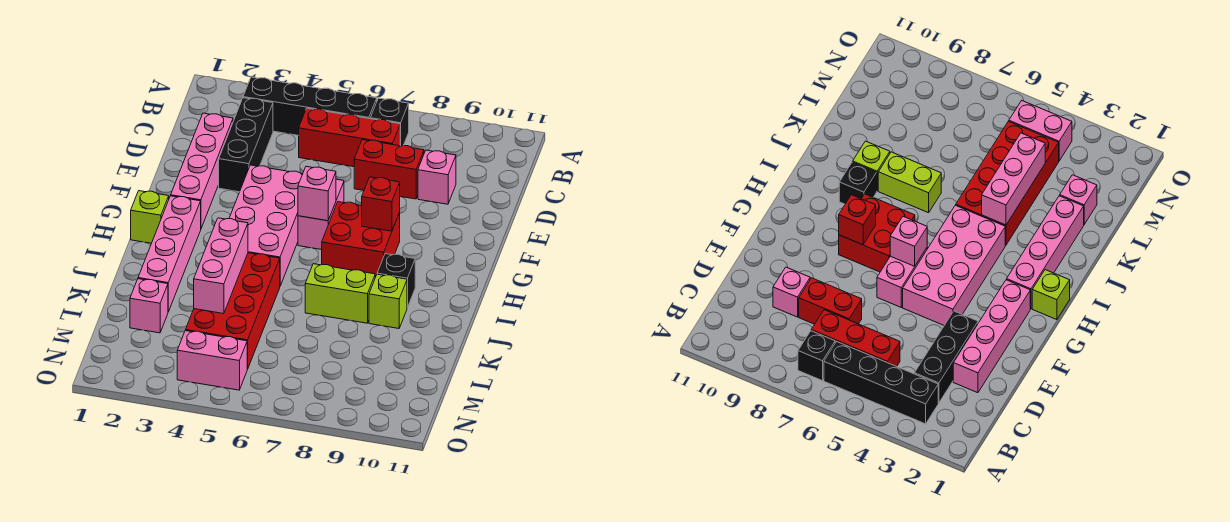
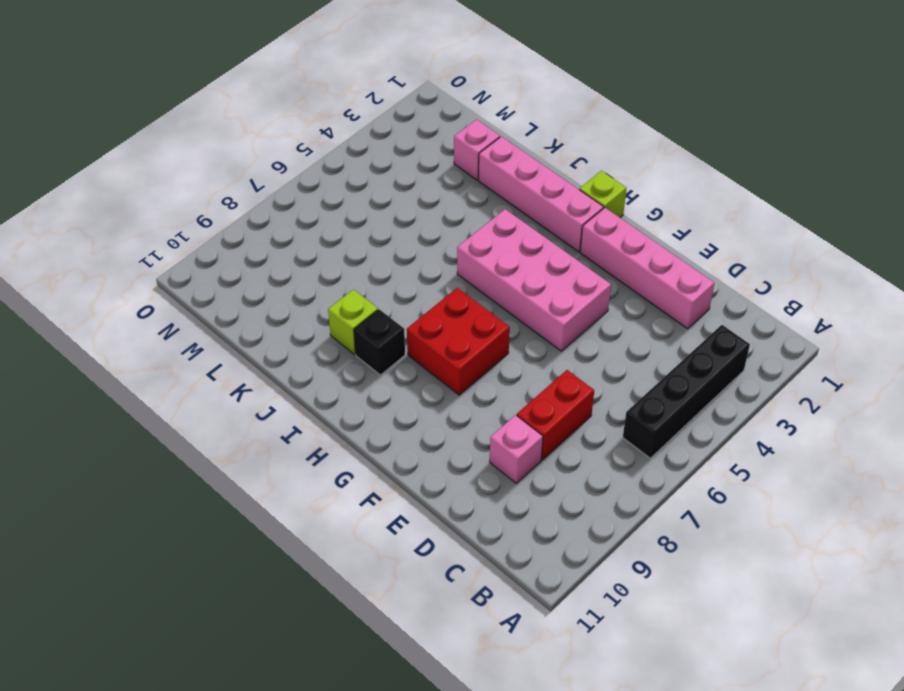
none -> black 1x1 brick [370,98,409,146]
none -> black 1x3 brick [219,98,273,192]
none -> red 1x3 brick [299,108,400,167]

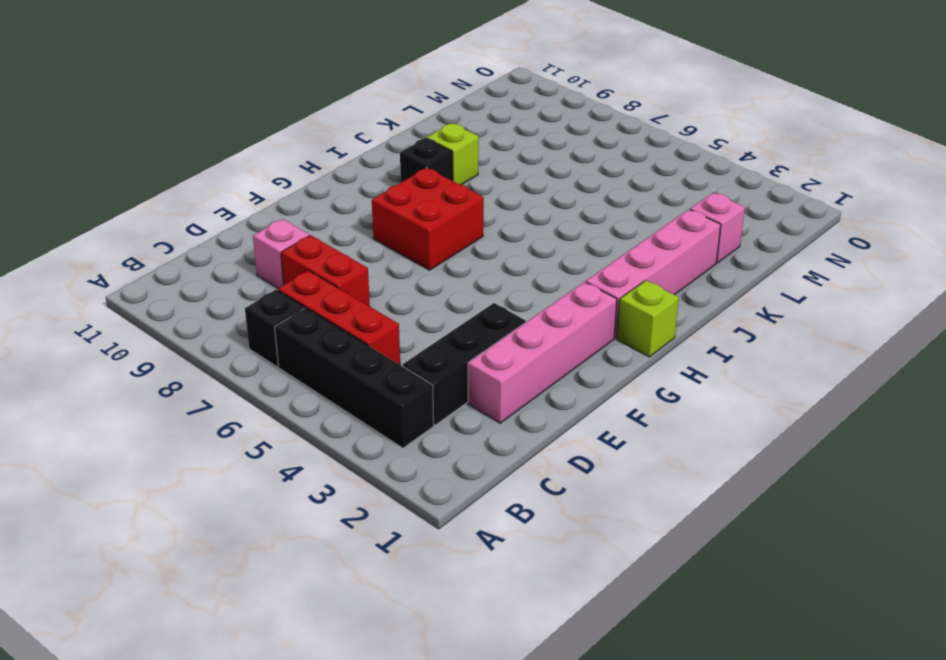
none -> pink 2x4 brick [229,165,303,286]
none -> pink 1x2 brick [298,179,344,250]
none -> red 2x4 brick [185,253,280,369]

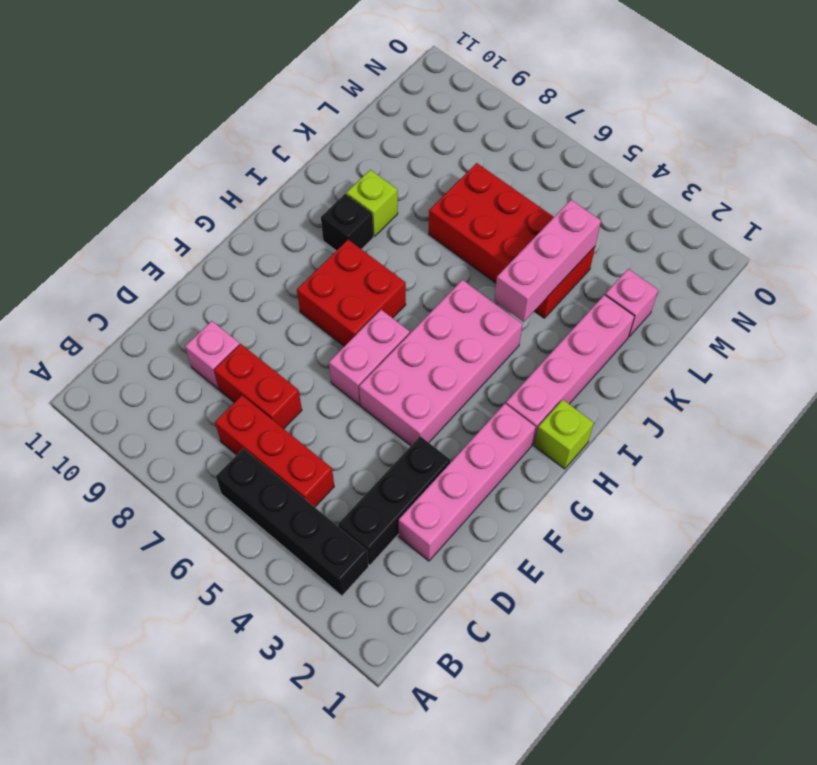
red 2x4 brick [429,163,595,318] -> red 2x4 brick turned to [185,253,280,369]
none -> black 1x1 brick [370,98,409,146]
none -> lime 1x2 brick [305,264,375,323]
none -> pink 1x2 brick [177,331,247,390]

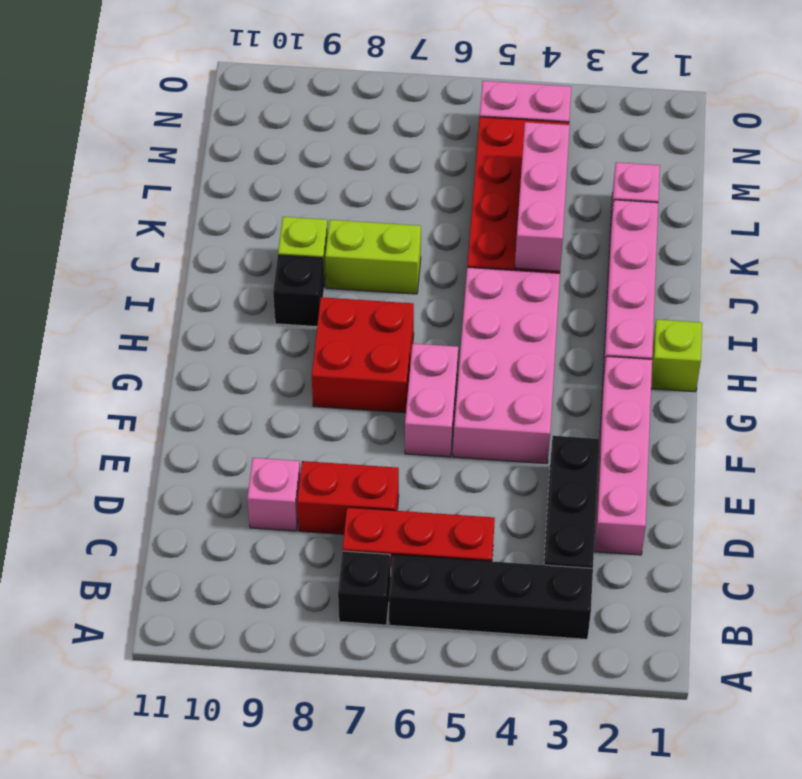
none -> pink 1x1 brick [298,166,336,221]
none -> red 1x1 brick [362,177,400,231]

